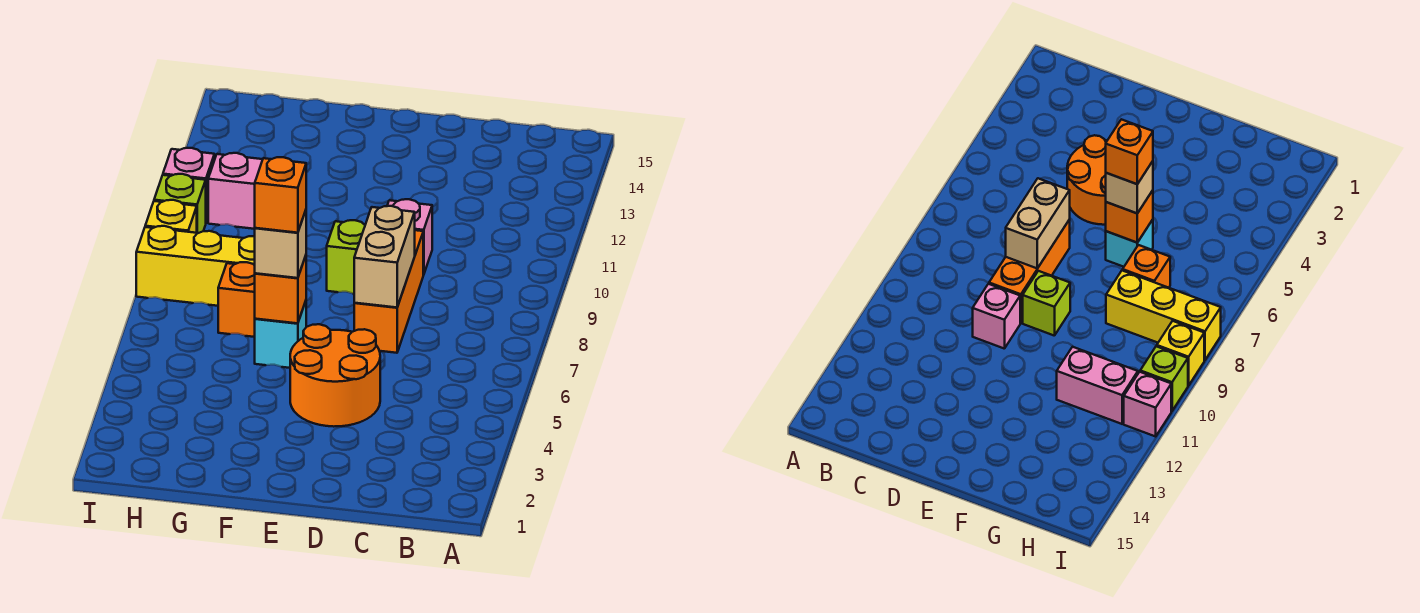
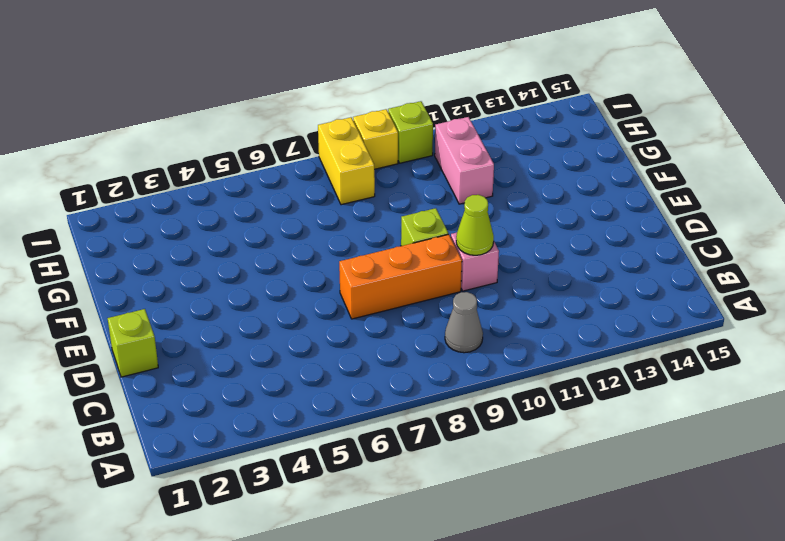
grey 1x1 cone [445,292,483,353] -> none
lime 1x1 brick [108,309,158,377] -> none
lime 1x1 cone [456,195,494,255] -> none
yellow 1x2 brick [318,117,375,205] -> yellow 1x3 brick [136,226,255,306]
none -> orange 2x2 round brick [290,324,380,427]
none -> cyan 1x1 brick [255,301,306,368]
none -> orange 1x1 brick [218,262,255,337]

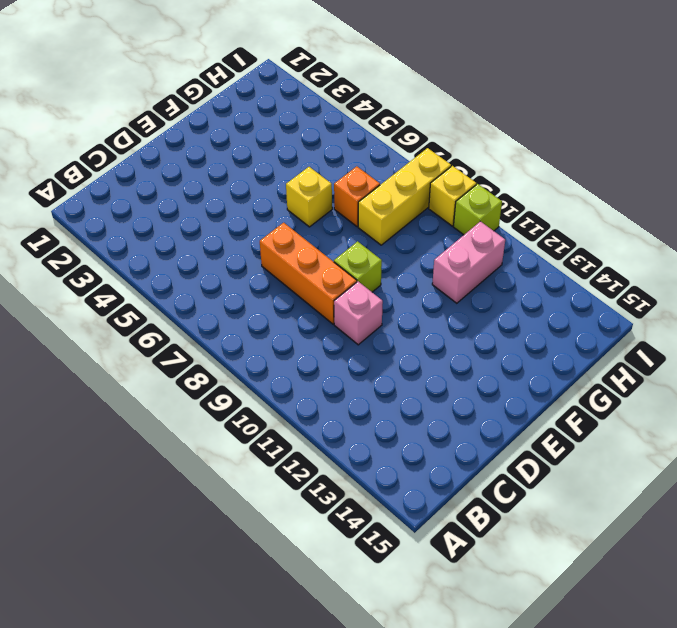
yellow 1x1 brick [286,167,332,227] -> cyan 1x1 brick [255,301,306,368]
none -> orange 2x2 round brick [290,324,380,427]
none -> pink 1x1 brick [163,148,214,222]
none -> tan 1x2 brick [354,206,415,307]

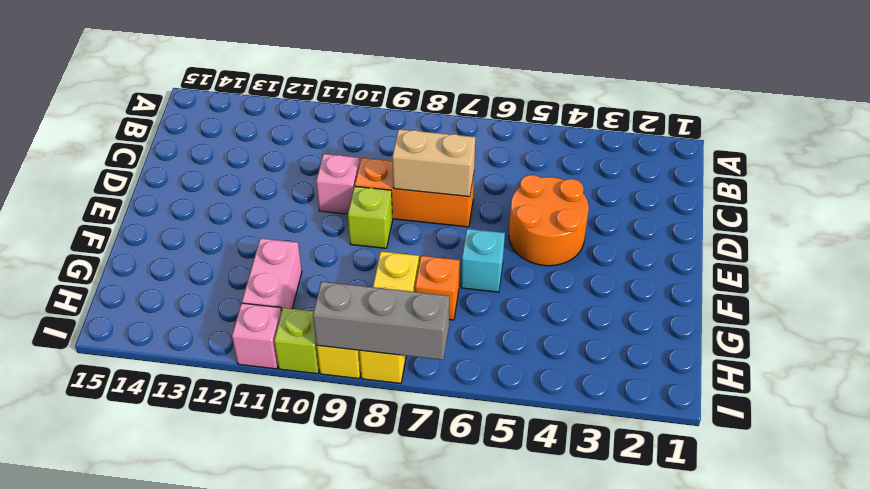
grey 1x3 brick [313,282,449,360] -> none
none -> orange 1x1 brick [255,256,306,323]
none -> tan 1x1 brick [255,210,306,278]
none -> orange 1x1 brick [255,157,306,233]

